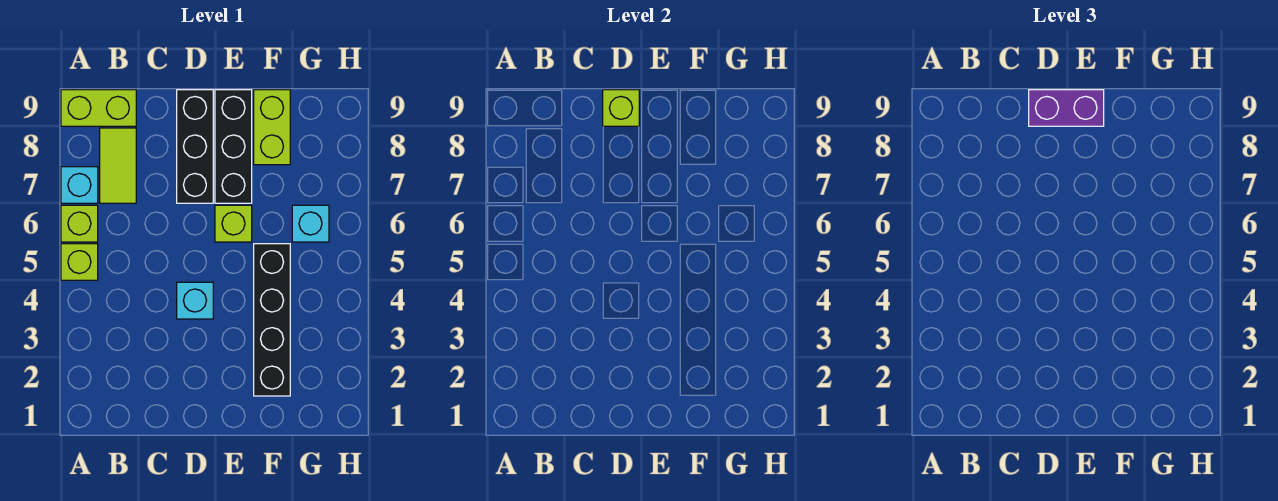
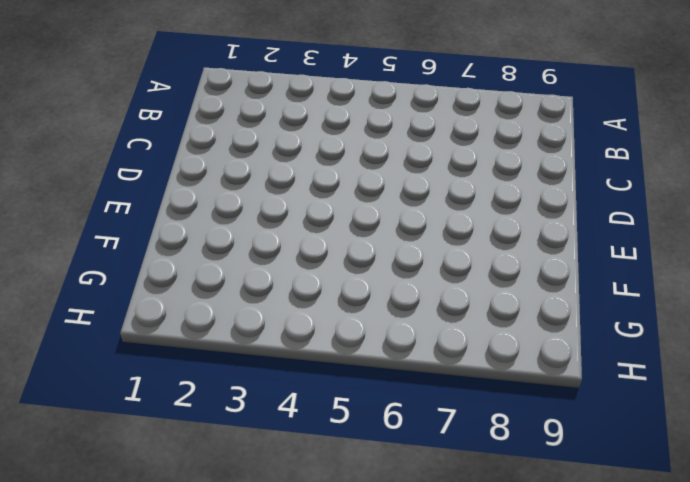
none -> lime 1x1 brick [61,244,98,280]
none -> lime 1x1 brick [61,205,98,242]
none -> cyan 1x1 brick [61,167,98,203]

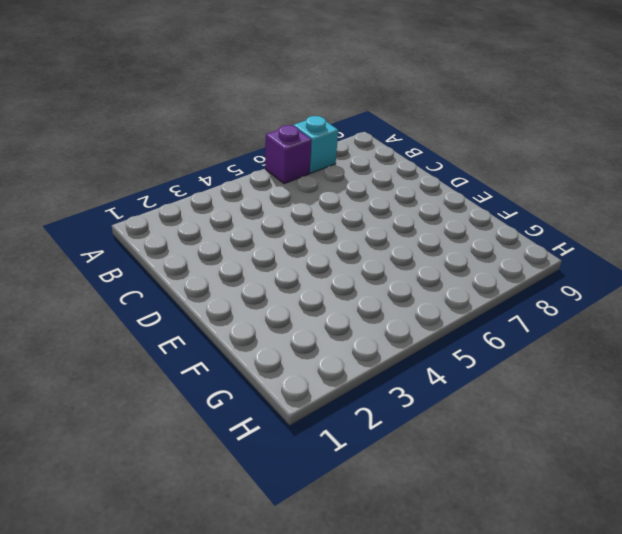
purple 1x1 brick [265,125,312,184] -> lime 1x1 brick [61,205,98,242]
none -> lime 1x1 brick [61,244,98,280]
none -> lime 1x2 brick [61,90,136,126]
none -> lime 1x2 tile [100,128,136,203]

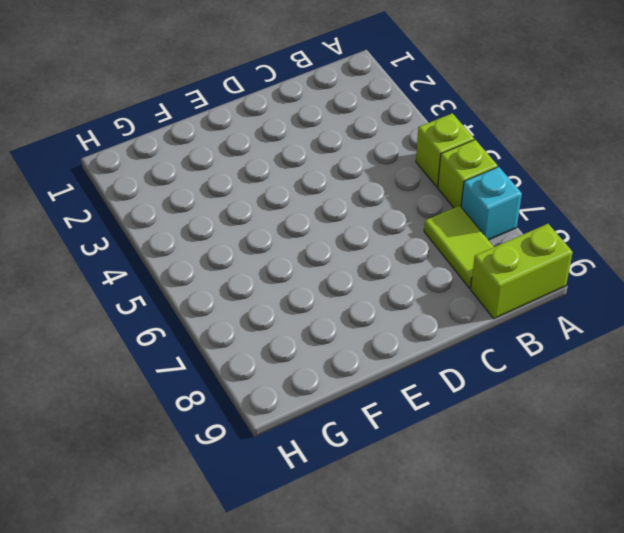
none -> cyan 1x1 brick [177,282,213,319]
none -> black 1x3 brick [177,90,213,203]
none -> lime 1x1 brick [215,205,252,242]

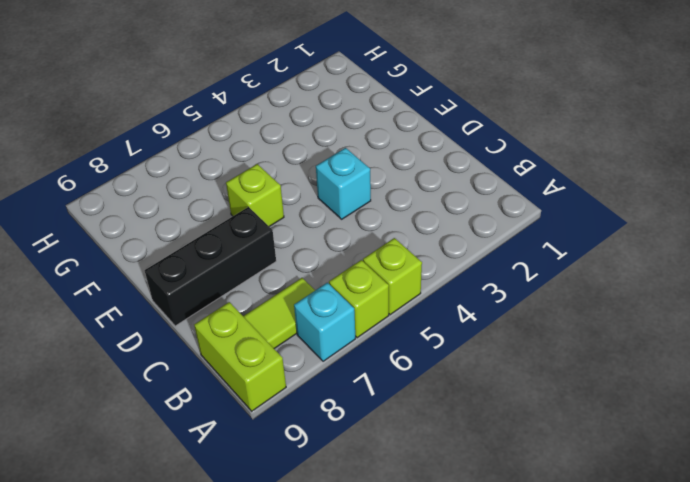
none -> black 1x3 brick [215,90,252,203]
none -> black 1x4 brick [254,244,290,396]
none -> lime 1x2 brick [254,90,290,165]

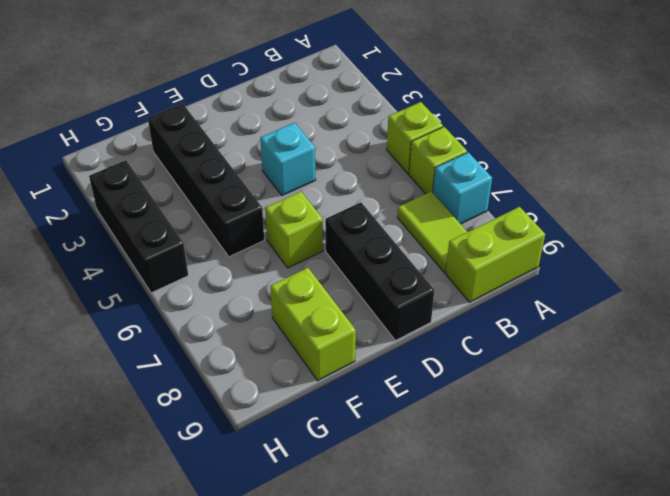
black 1x3 brick [89,160,188,293] -> black 1x3 brick moved to [215,90,252,203]
none -> cyan 1x1 brick [292,205,329,242]
none -> lime 1x1 brick [603,90,639,126]
none -> purple 1x2 brick [1029,90,1104,126]

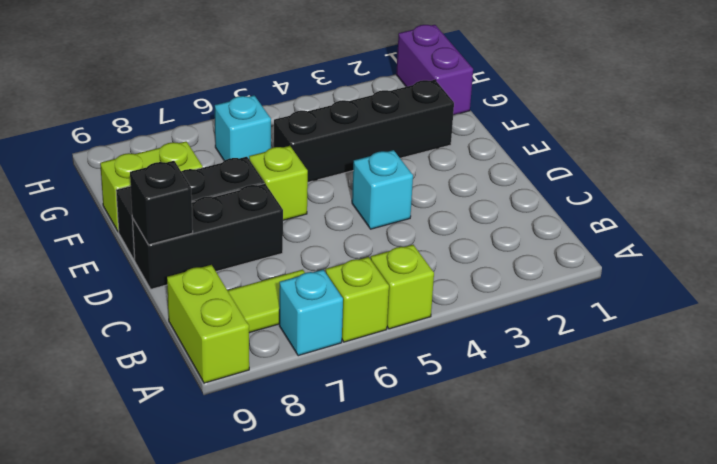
black 1x1 brick [130,161,193,245] -> lime 1x1 brick [603,90,639,126]
purple 1x2 brick [396,25,473,115] -> purple 1x2 brick moved to [1029,90,1104,126]

